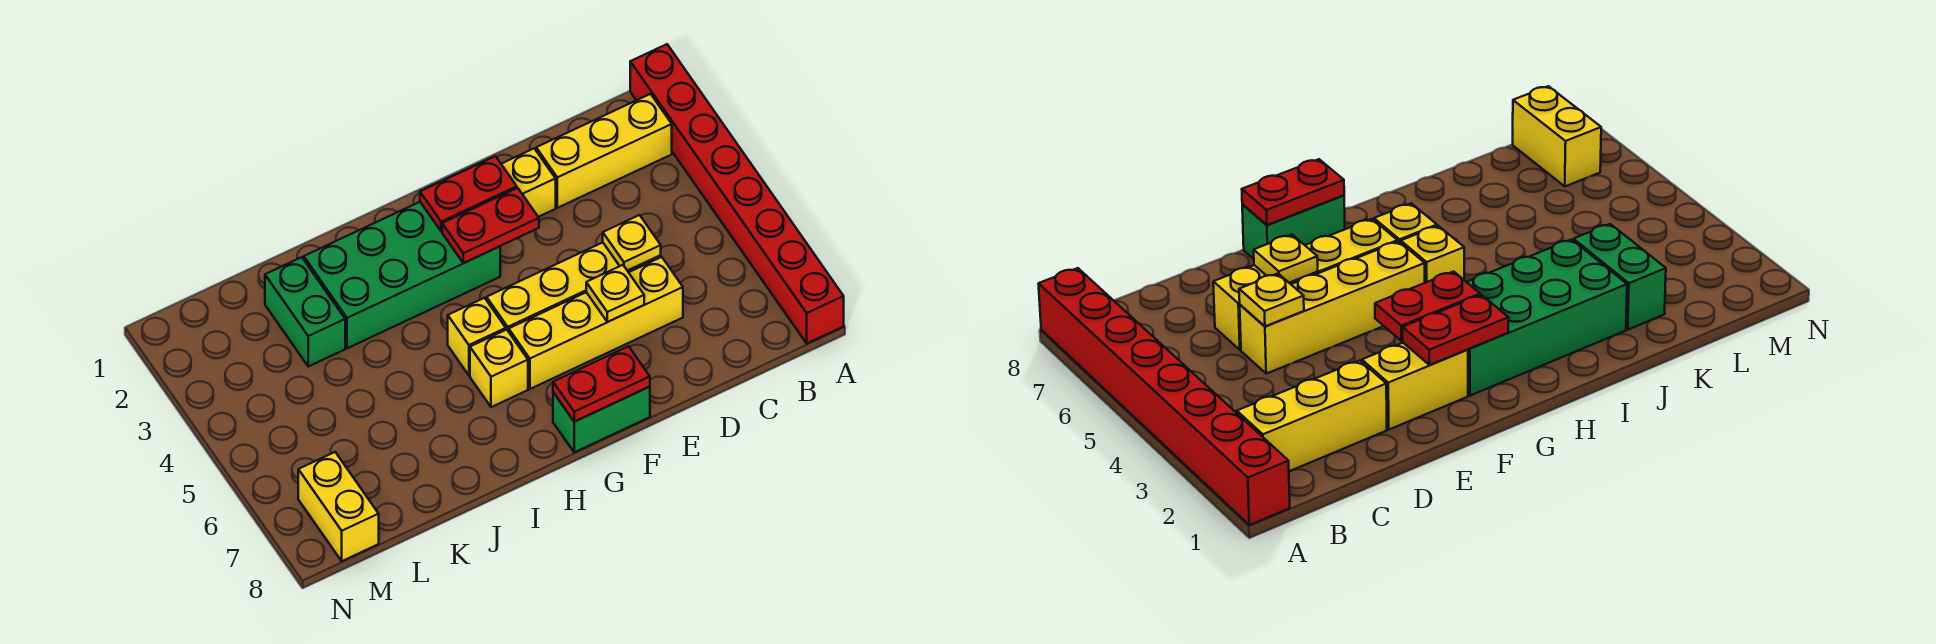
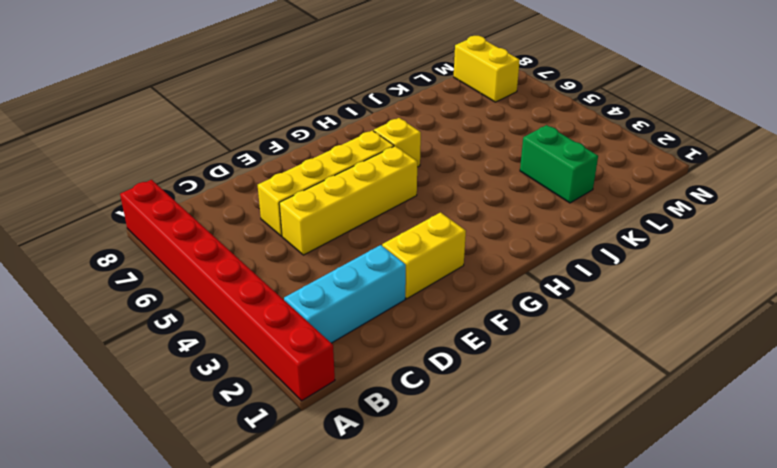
cyan 1x3 brick [284,245,406,343] -> yellow 1x3 brick [536,94,672,208]
none -> green 1x2 brick [553,387,650,452]
none -> green 2x4 brick [304,202,500,348]
none -> yellow 1x1 brick [448,298,506,375]

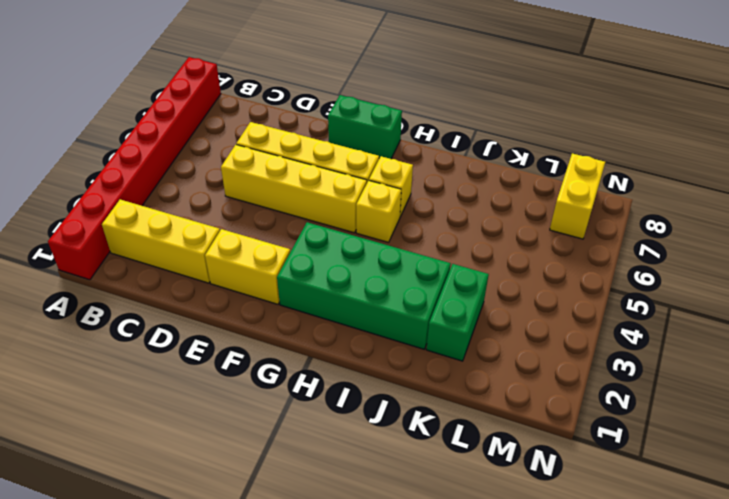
none -> yellow 1x1 plate [603,215,661,271]
none -> yellow 1x1 plate [586,265,644,322]
none -> red 1x2 plate [420,156,517,231]

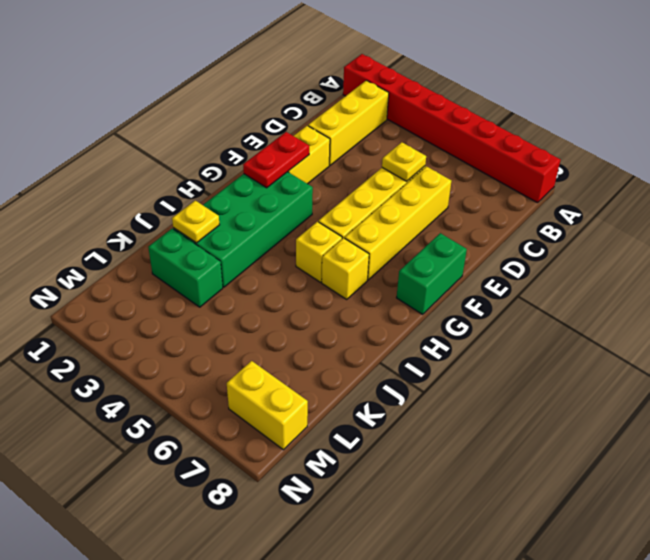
yellow 1x1 plate [172,201,219,243] -> yellow 1x1 plate moved to [586,265,644,322]
none -> red 1x2 plate [442,188,539,263]
none -> red 1x2 plate [553,346,650,422]

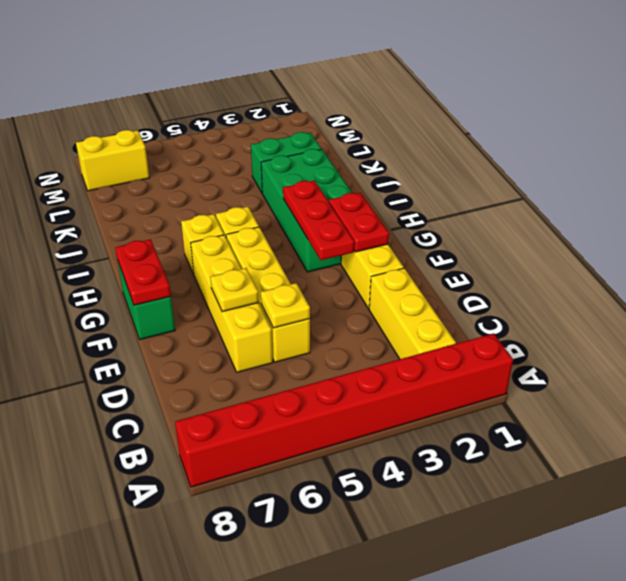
red 1x3 plate [283,181,354,260] -> red 1x2 plate [442,188,539,263]

